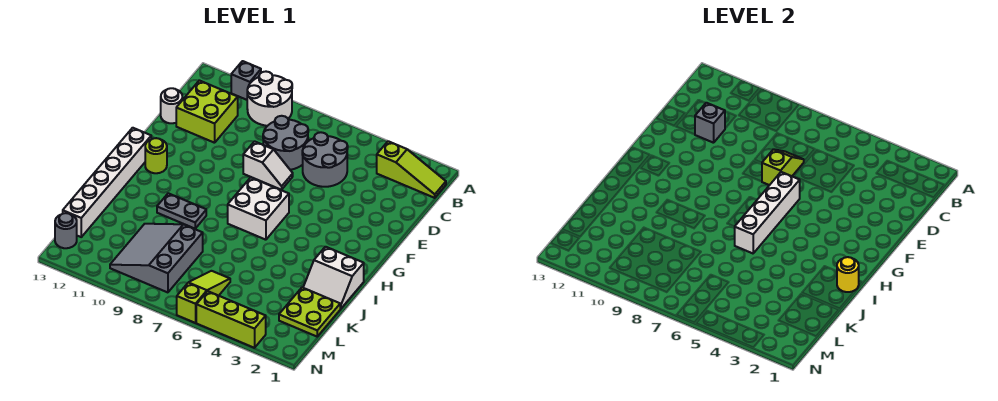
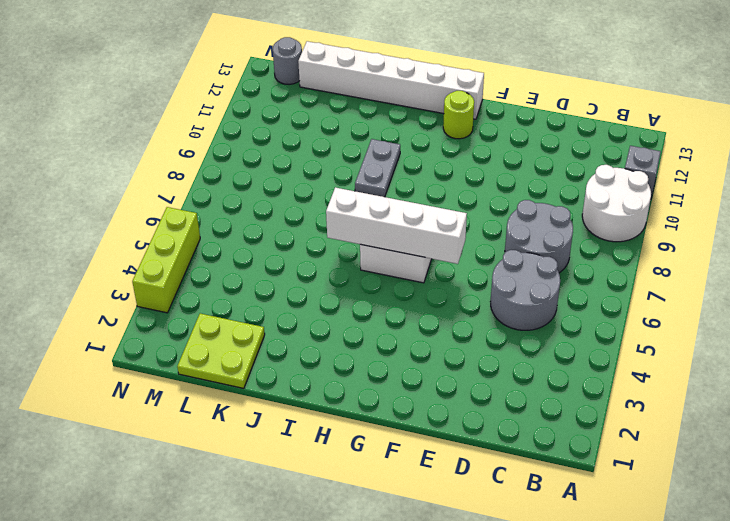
none -> lime 1x3 slope [377,141,446,198]
none -> lime 2x2 brick [176,80,238,143]
none -> white 1x1 round brick [161,88,182,123]

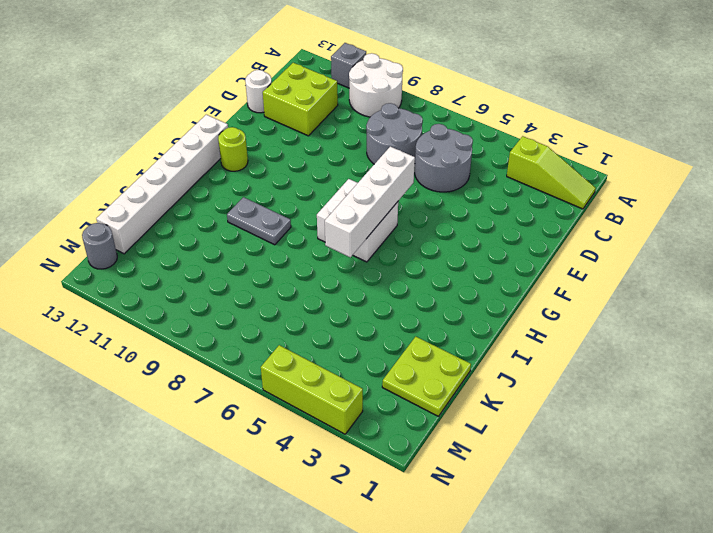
none -> white 1x2 slope [243,141,293,190]
none -> white 2x2 slope [303,247,364,309]
none -> grey 3x3 slope [110,224,203,292]

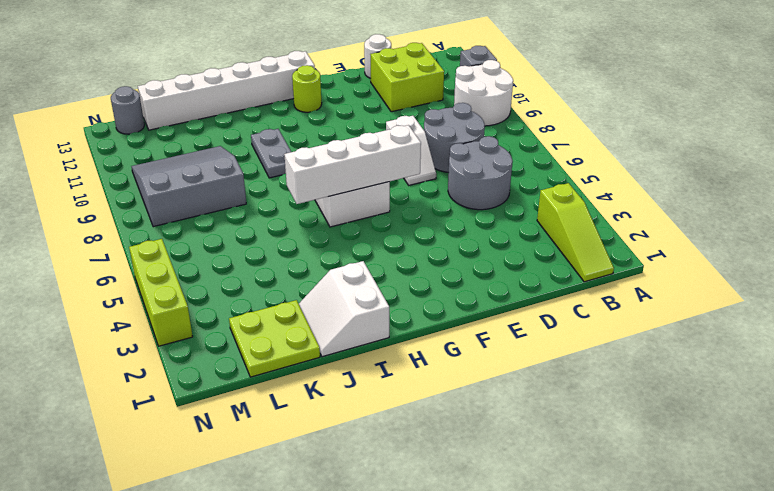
none -> lime 1x3 slope [177,271,230,323]
none -> lime 1x2 slope [762,149,804,185]
none -> grey 1x1 brick [695,103,725,143]

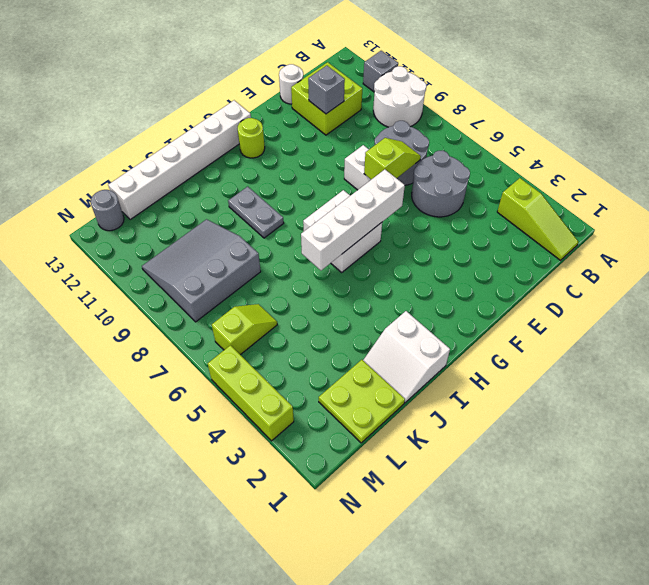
lime 1x2 slope [212,304,277,355] -> lime 1x3 slope [177,271,230,323]
none -> yellow 1x1 round brick [837,257,859,292]

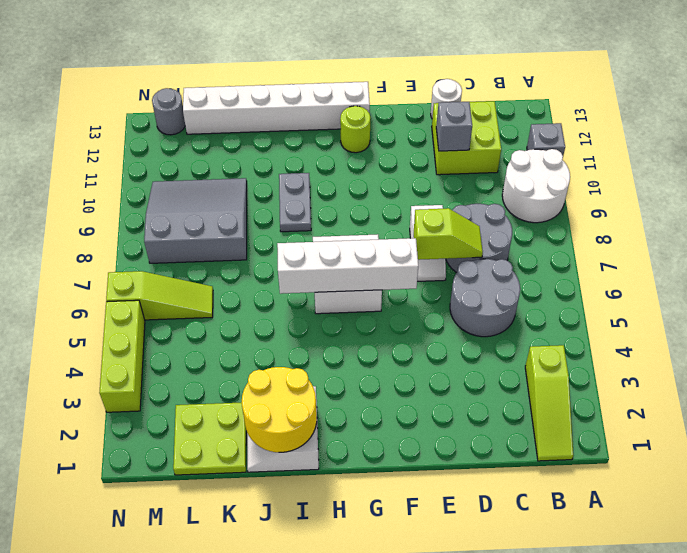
yellow 2x2 round brick [242,367,317,452] -> yellow 1x1 round brick [837,257,859,292]

